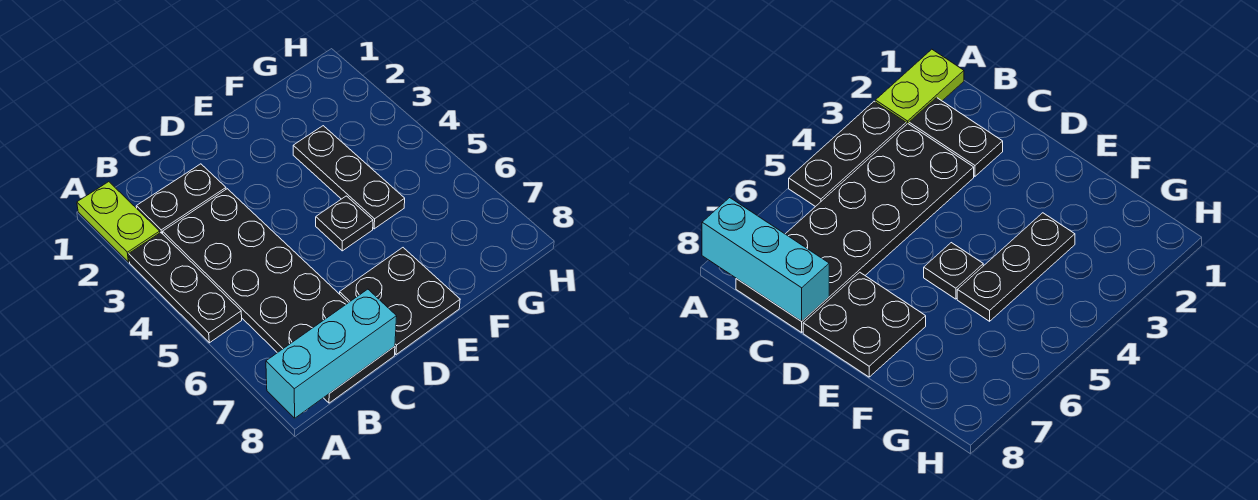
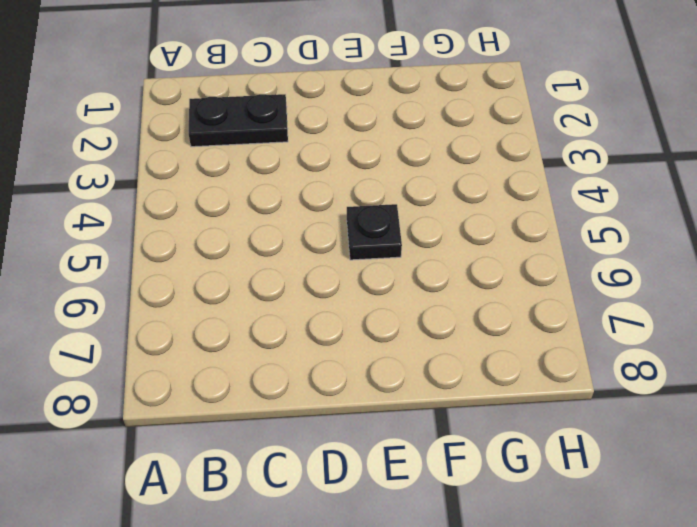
none -> lime 1x2 plate [77,182,160,262]
none -> black 1x3 plate [129,233,242,343]

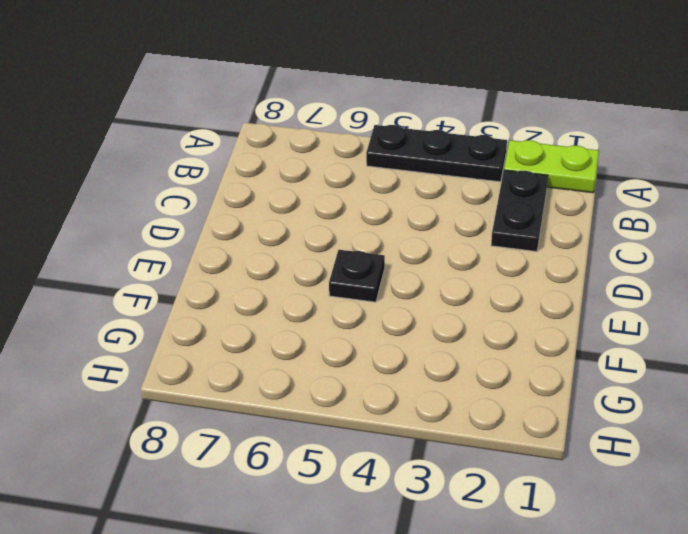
none -> black 2x6 plate [163,189,395,403]
none -> black 2x2 plate [340,248,460,355]

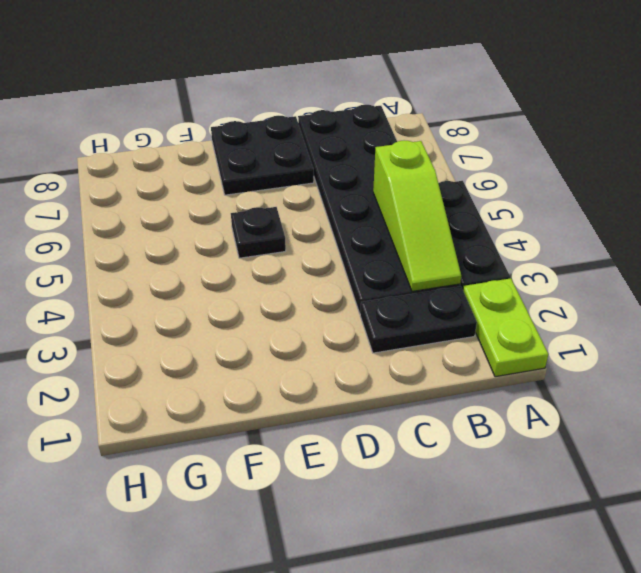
lime 1x3 slope [373,140,461,291] -> none
none -> black 1x3 plate [293,126,405,229]
none -> cyan 1x3 brick [266,289,397,418]

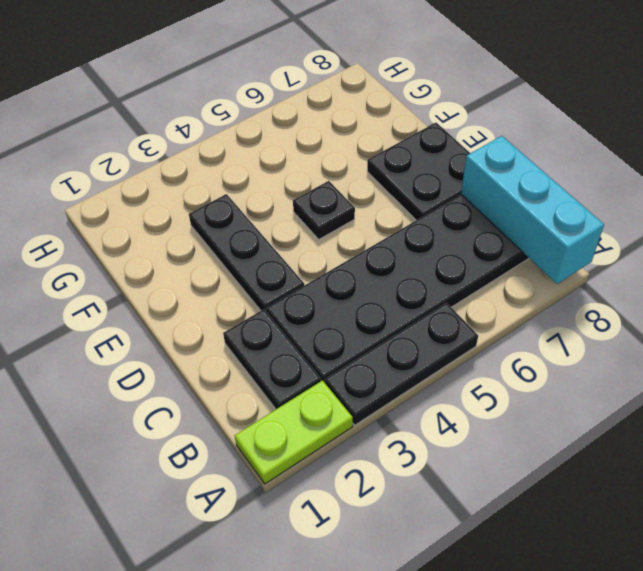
black 1x3 plate [189,194,304,311] -> black 1x3 plate turned to [293,126,405,229]

